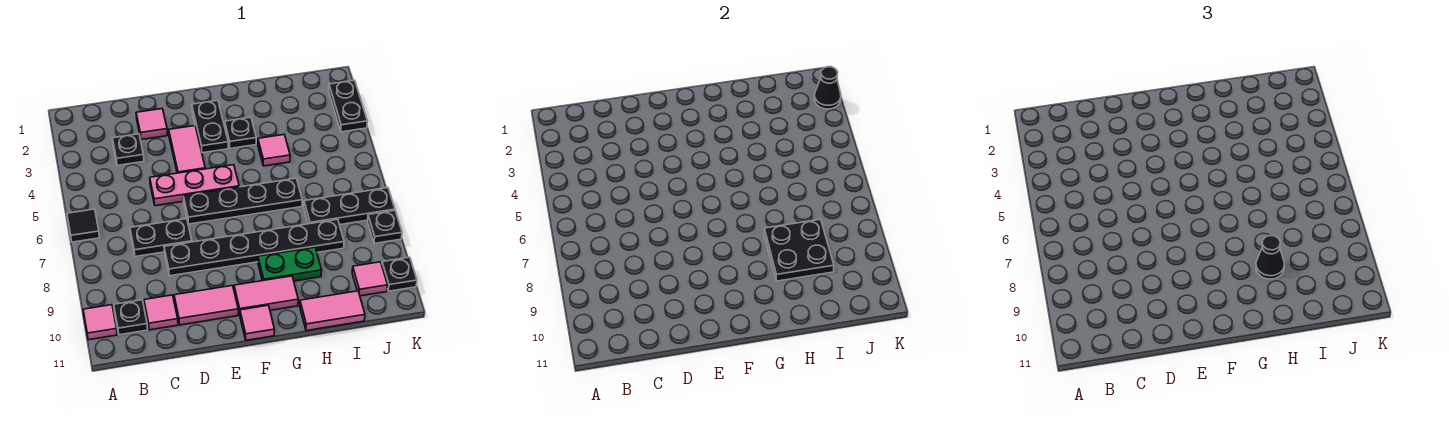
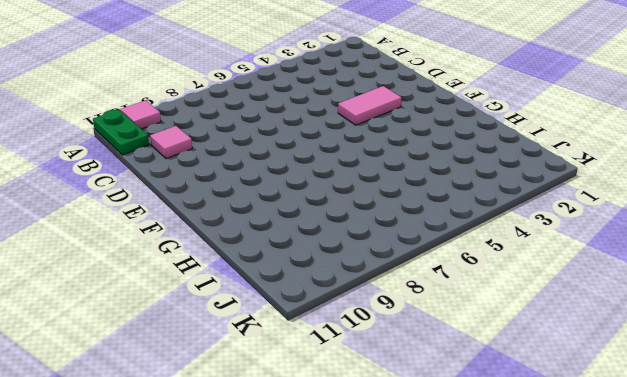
green 1x2 plate [93,110,149,155] -> green 1x2 plate moved to [258,247,322,281]
none -> black 1x1 tile [67,209,100,242]
none -> black 1x1 plate [114,300,148,335]
none -> black 1x1 plate [112,134,144,165]

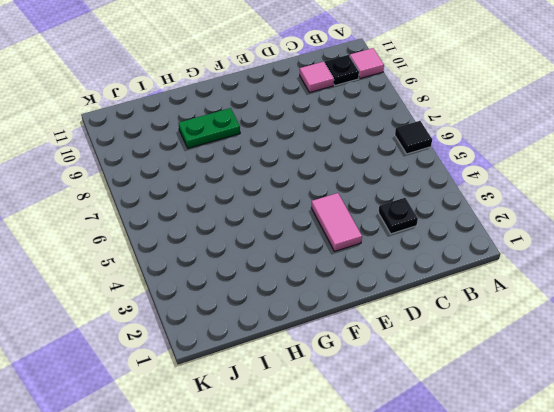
none -> black 1x2 plate [130,219,192,257]
none -> pink 1x1 tile [136,109,167,140]
none -> pink 1x3 plate [150,165,239,206]

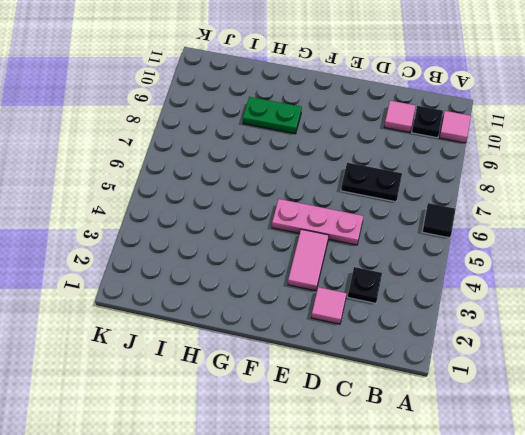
none -> black 1x6 plate [164,219,344,276]
none -> pink 1x2 tile [174,285,238,325]
none -> black 1x4 plate [183,178,302,224]

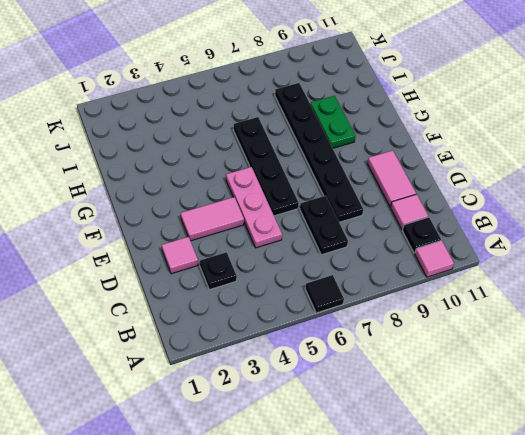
none -> black 1x2 plate [192,100,228,153]
none -> pink 1x2 tile [234,276,298,314]
none -> pink 1x1 tile [240,305,275,340]

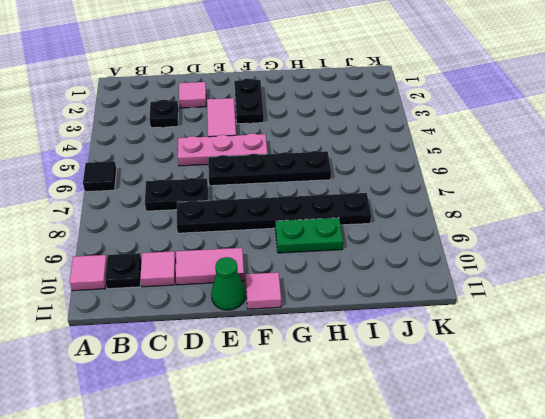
green 1x1 cone [211,257,245,310] -> none
none -> pink 1x2 tile [234,276,298,314]
none -> black 1x1 plate [225,117,256,149]
none -> pink 1x1 tile [258,135,290,166]

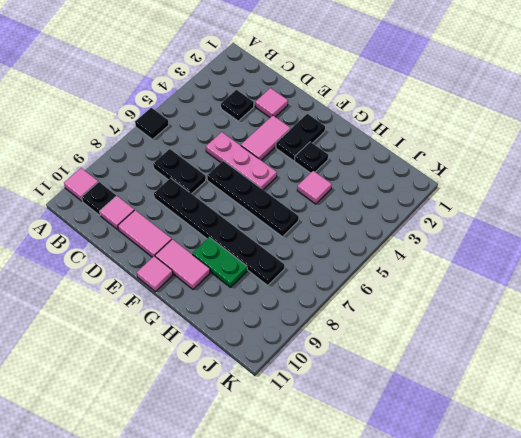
none -> pink 1x2 tile [300,291,365,331]
none -> black 1x3 plate [304,188,395,225]
none -> pink 1x1 tile [352,262,388,296]

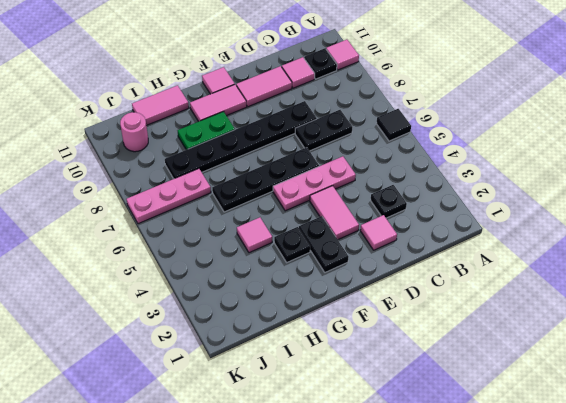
pink 1x3 plate [126,169,211,224] -> black 1x3 plate [304,188,395,225]
pink 1x1 round brick [120,112,148,152] -> pink 1x1 tile [352,262,388,296]
none -> black 1x2 plate [329,80,367,132]
none -> black 1x1 plate [367,210,402,244]
none -> black 1x1 plate [382,257,417,291]

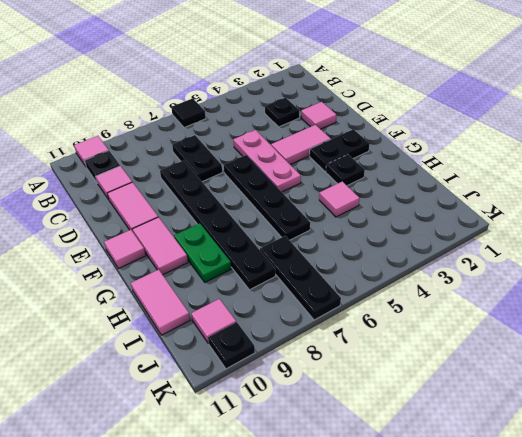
none -> black 1x2 plate [329,80,367,132]
none -> black 1x1 plate [367,210,402,244]
none -> black 2x2 plate [764,219,834,281]

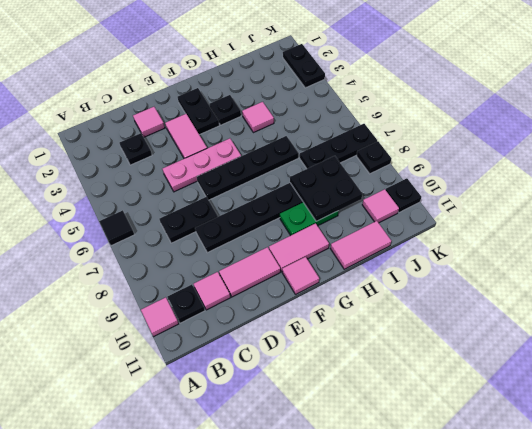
none -> black 1x1 cone [814,67,841,109]
none -> black 1x1 cone [1256,236,1285,279]

